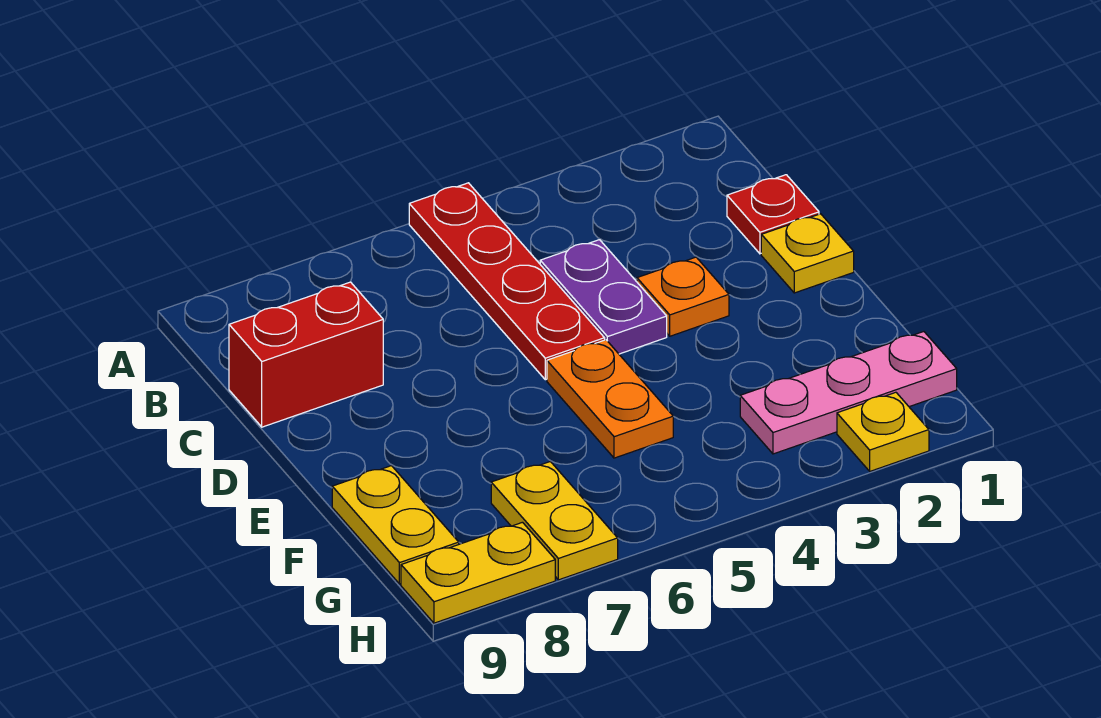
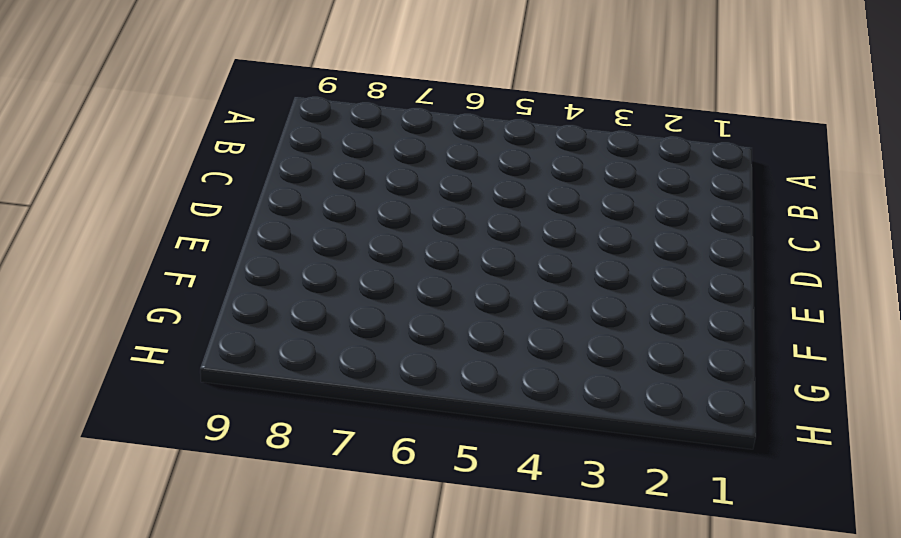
none -> red 1x4 plate [409,183,605,380]
none -> red 1x1 plate [727,175,819,254]
none -> purple 1x2 plate [540,240,667,354]

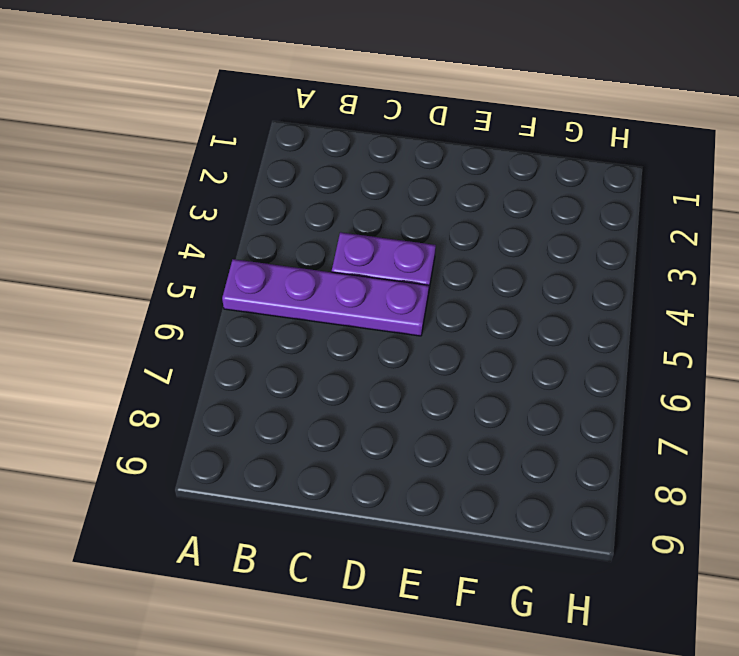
purple 1x4 plate [222,259,429,336] -> red 1x4 plate [409,183,605,380]
none -> red 1x1 plate [727,175,819,254]
none -> red 1x2 brick [229,282,383,427]
none -> yellow 1x1 plate [761,214,854,293]

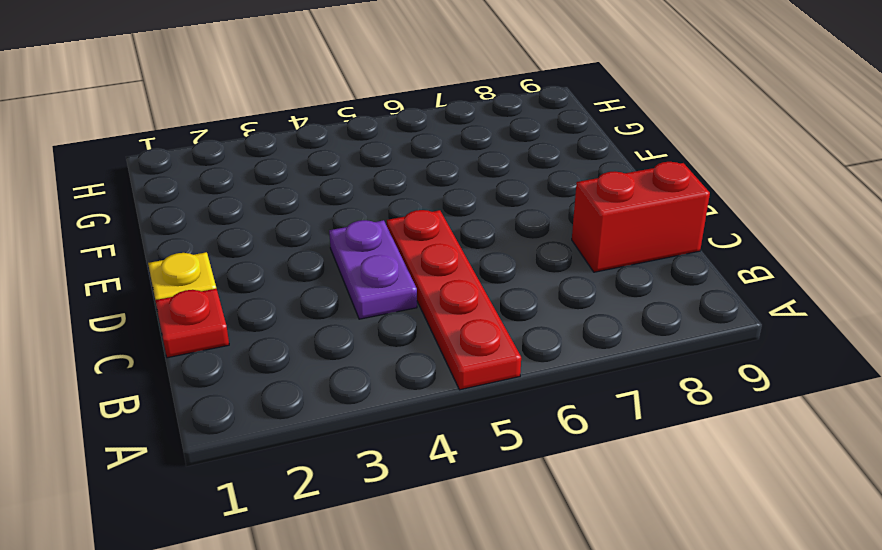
none -> orange 1x1 plate [637,257,729,336]
none -> orange 1x2 plate [547,340,673,458]
none -> yellow 1x2 plate [332,466,459,584]

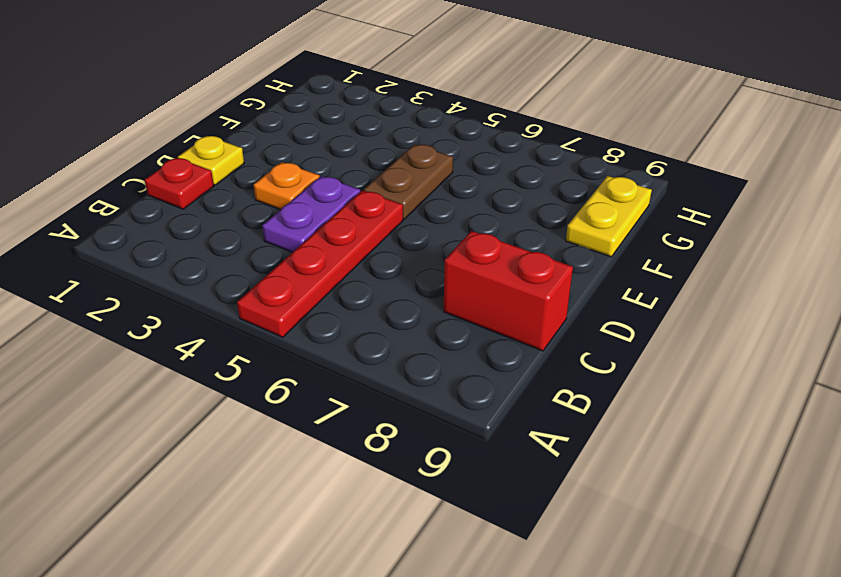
brown 1x2 plate [364,144,453,219] -> orange 1x2 plate [547,340,673,458]
none -> pink 1x3 plate [740,332,957,454]
none -> yellow 1x2 plate [491,462,618,580]
none -> yellow 1x1 plate [837,392,929,471]

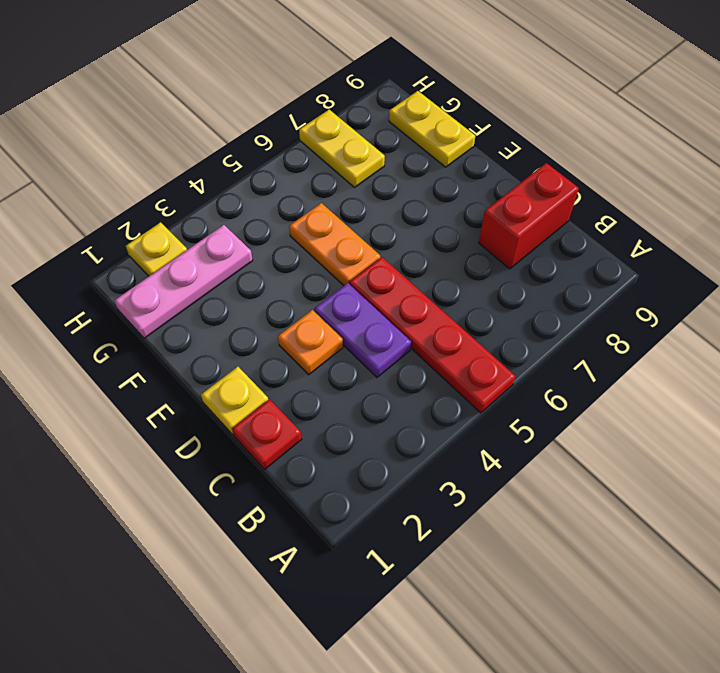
none -> yellow 1x2 plate [401,522,555,623]

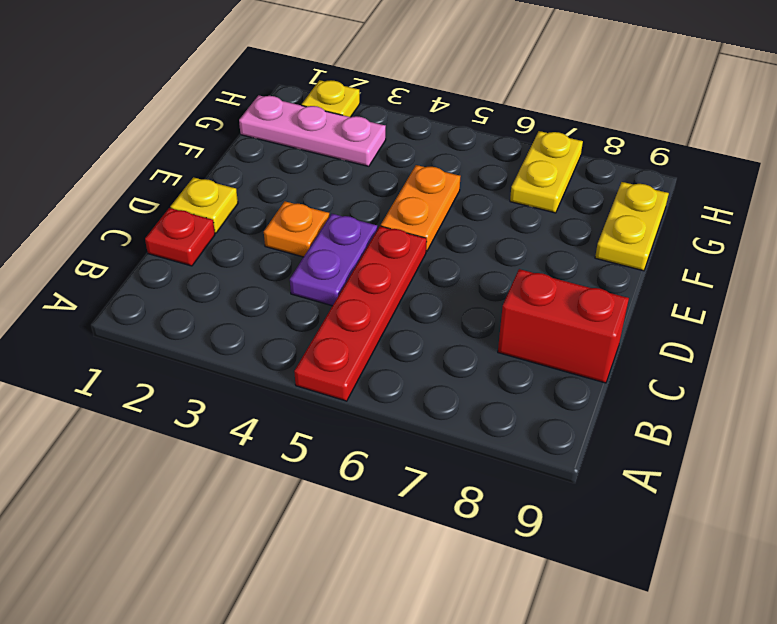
none -> yellow 1x2 plate [401,522,555,623]

